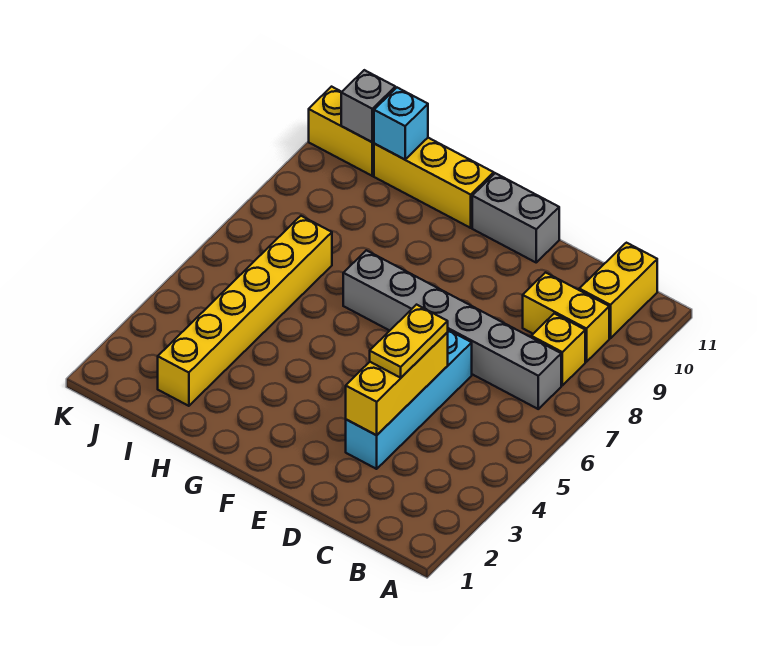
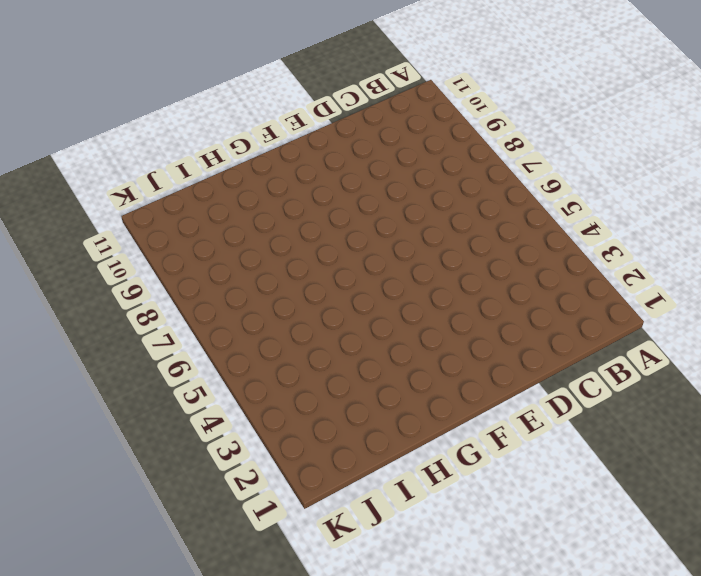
none -> grey 1x6 brick [343,250,561,409]
none -> yellow 1x1 brick [531,313,585,385]
none -> yellow 1x2 brick [523,273,609,362]

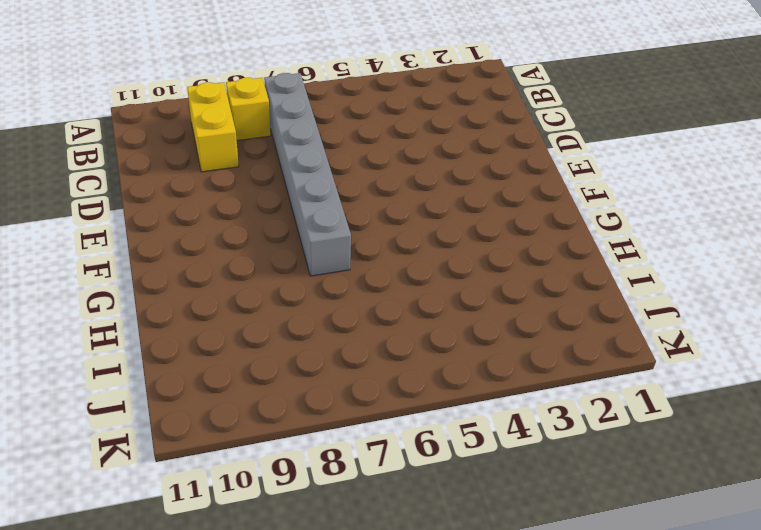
none -> yellow 1x2 brick [579,243,657,338]
none -> cyan 1x4 brick [346,330,472,469]
none -> grey 1x2 brick [472,173,559,262]

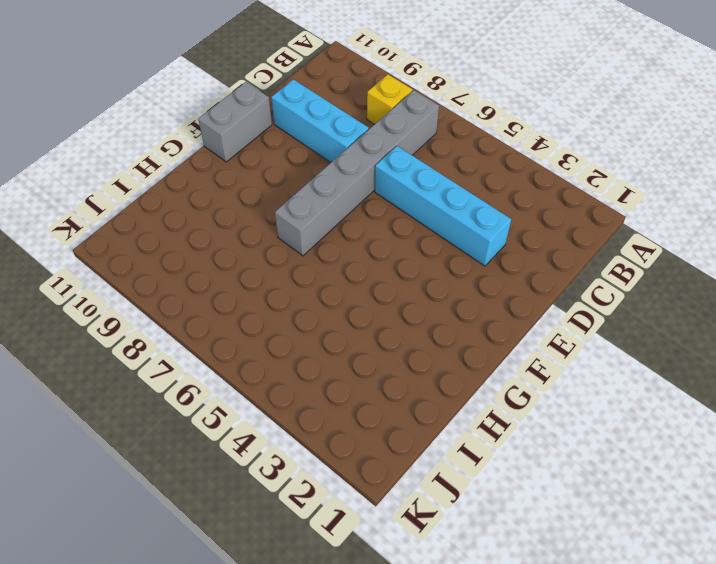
cyan 1x3 brick [271,79,369,162] -> none
none -> yellow 1x2 brick [523,273,609,362]
none -> yellow 1x2 brick [579,243,657,338]
none -> yellow 1x3 brick [374,138,494,228]

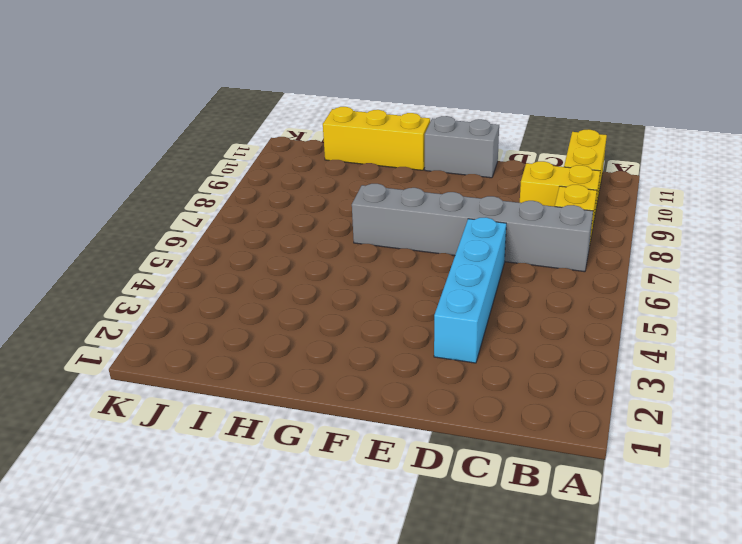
none -> yellow 1x6 brick [158,216,332,406]
none -> yellow 1x2 brick [309,87,374,176]
none -> yellow 1x3 brick [346,332,448,435]

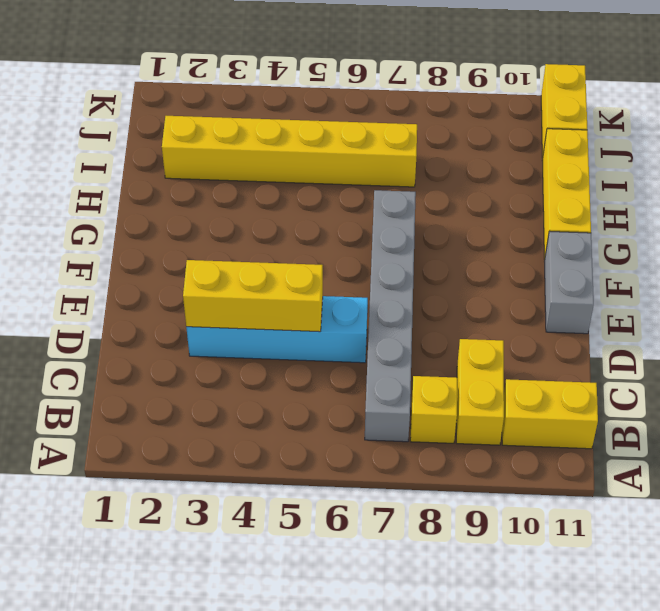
none -> cyan 1x1 brick [374,88,428,159]
none -> grey 1x1 brick [341,70,395,142]
none -> yellow 1x2 plate [370,305,448,378]

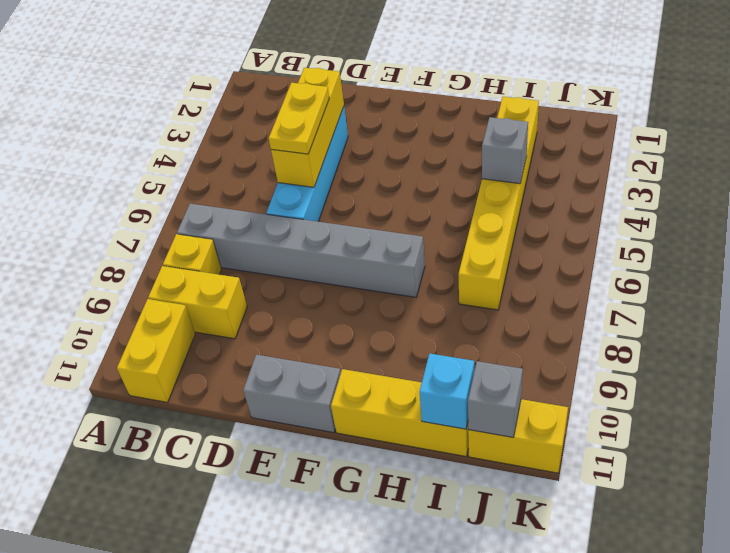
grey 1x1 brick [482,117,528,184] -> none

